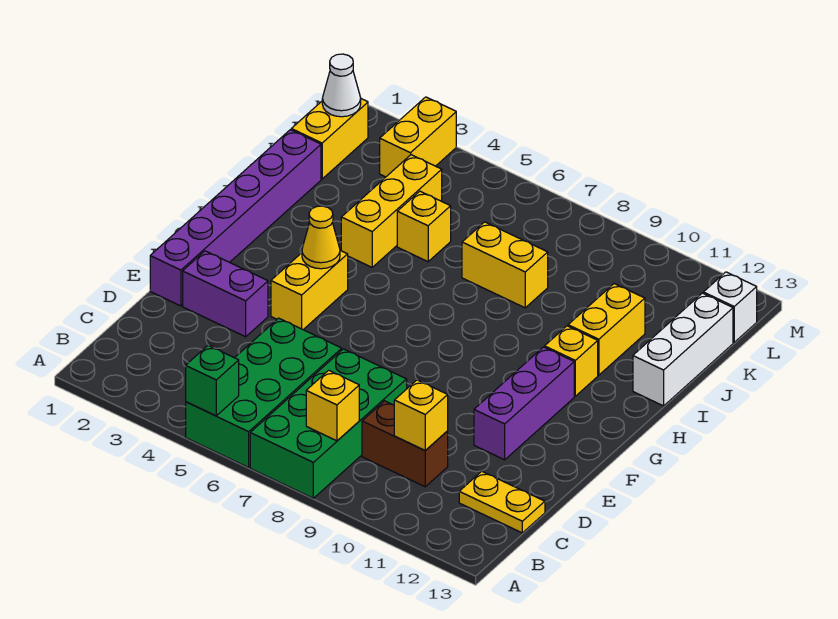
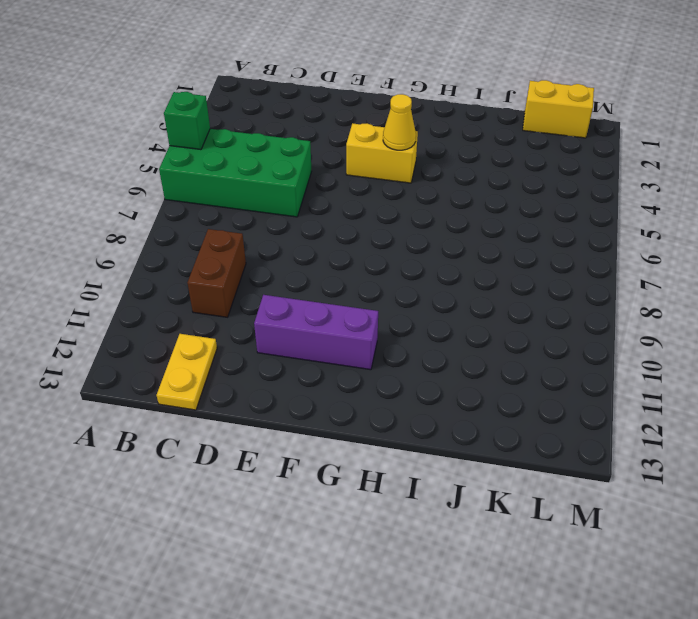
none -> green 2x4 brick [250,349,407,498]
none -> purple 1x6 brick [150,130,321,306]
none -> purple 1x2 brick [183,251,268,337]

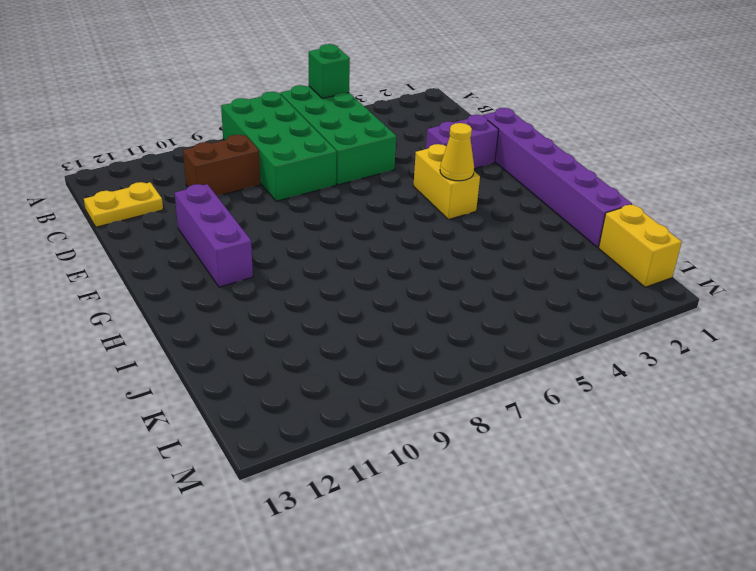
none -> yellow 1x1 brick [545,326,598,396]
none -> yellow 1x3 brick [341,155,442,267]
none -> yellow 1x2 brick [568,284,645,375]

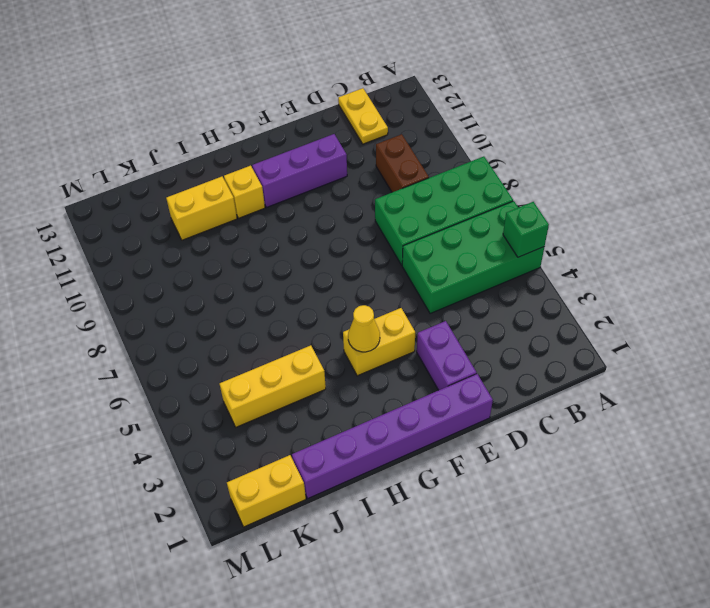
none -> white 1x3 brick [633,293,733,406]
none -> yellow 1x1 brick [397,191,451,262]
none -> yellow 1x2 brick [462,222,548,308]

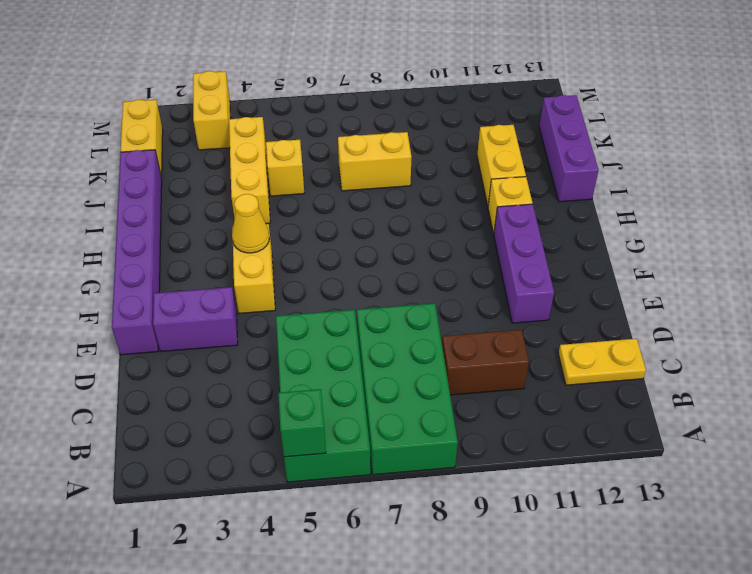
purple 1x3 brick [539,95,599,202] -> white 1x3 brick [633,293,733,406]
none -> white 1x1 brick [703,272,757,342]
none -> yellow 1x1 brick [306,370,359,441]
none -> yellow 1x1 brick [394,380,448,450]

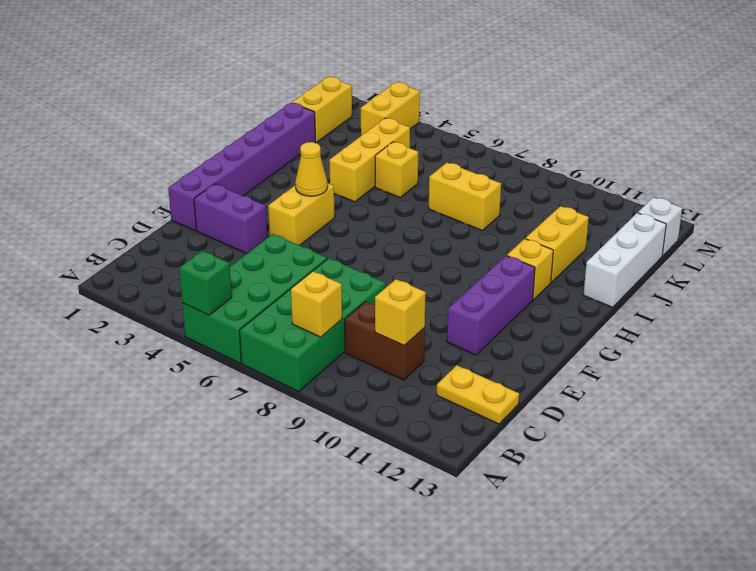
none -> white 1x1 cone [322,54,361,117]

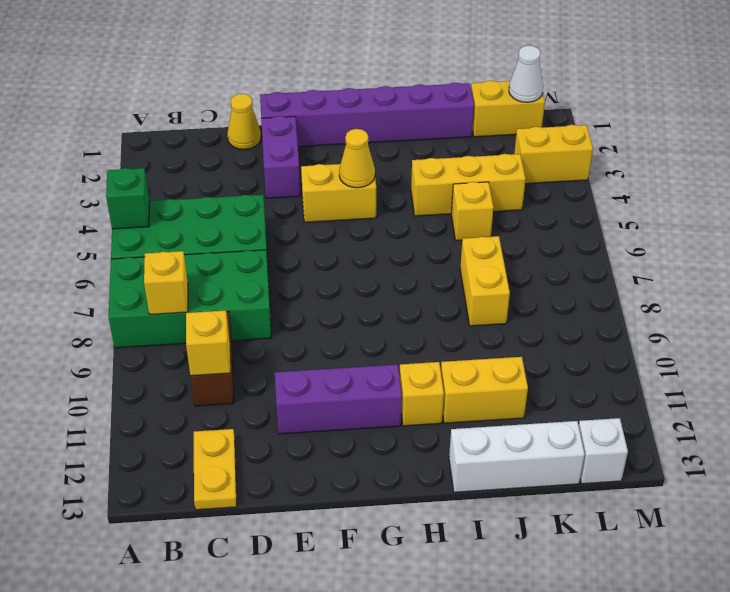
yellow 1x1 cone [227,94,261,149] -> none

